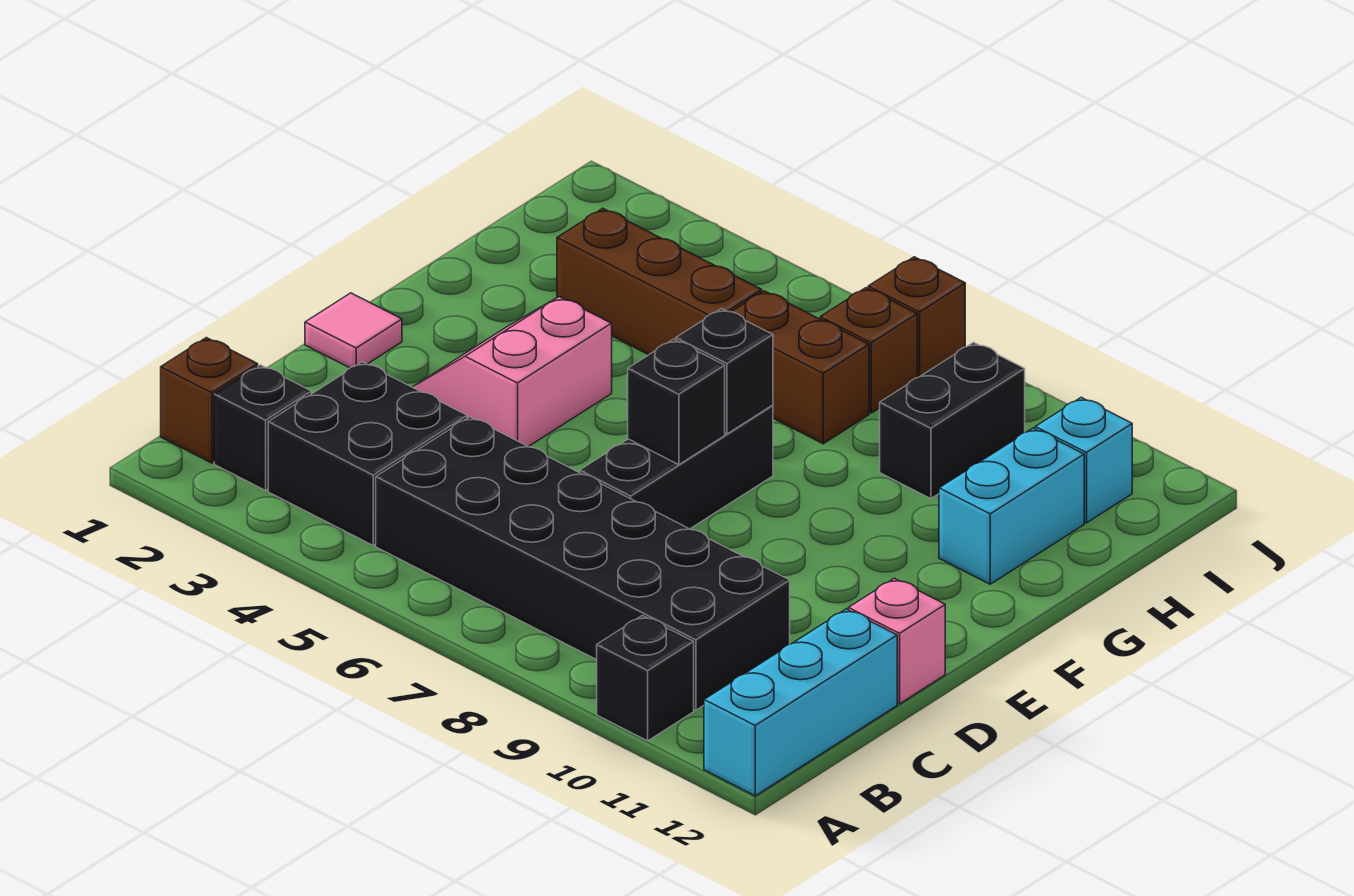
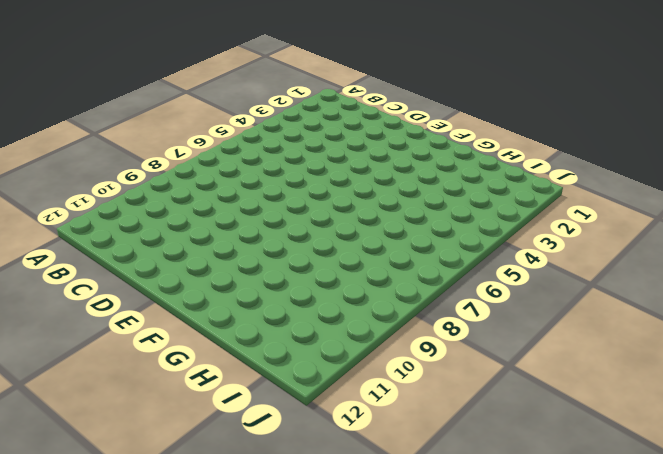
none -> black 1x1 brick [597,615,694,741]
none -> cyan 1x3 brick [704,609,897,796]
none -> brown 1x1 brick [161,338,258,463]

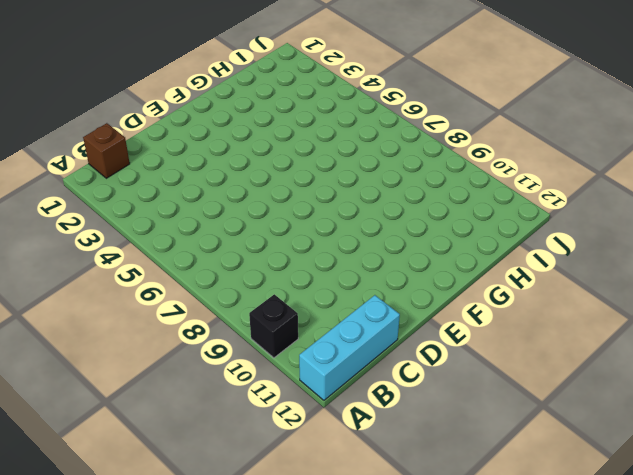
none -> black 1x1 brick [214,365,311,490]
none -> black 2x2 brick [268,362,467,545]
none -> black 2x6 brick [376,417,790,710]

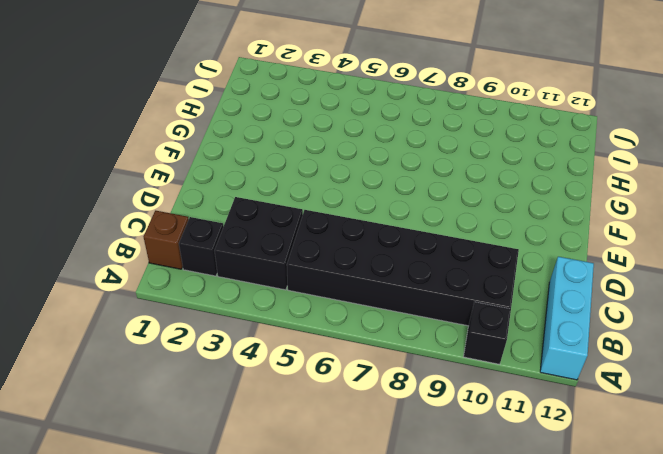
none -> black 1x3 brick [580,405,773,529]
none -> pink 1x1 brick [848,578,945,704]
none -> pink 1x1 tile [305,293,402,368]

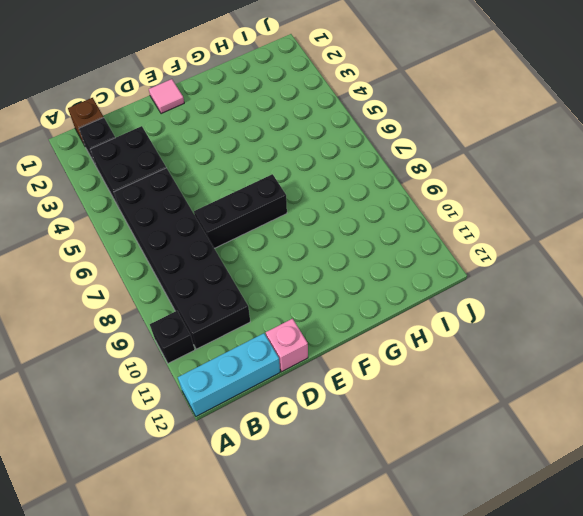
none -> pink 2x2 slope [413,297,612,447]
none -> cyan 1x2 brick [939,428,1084,584]
none -> brown 1x3 brick [557,208,762,355]

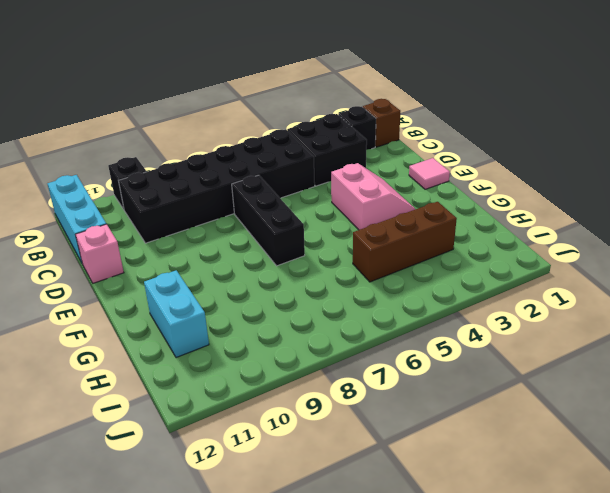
none -> brown 1x2 brick [731,291,869,444]
none -> black 1x2 brick [880,342,1025,499]
none -> brown 1x1 brick [820,288,917,413]

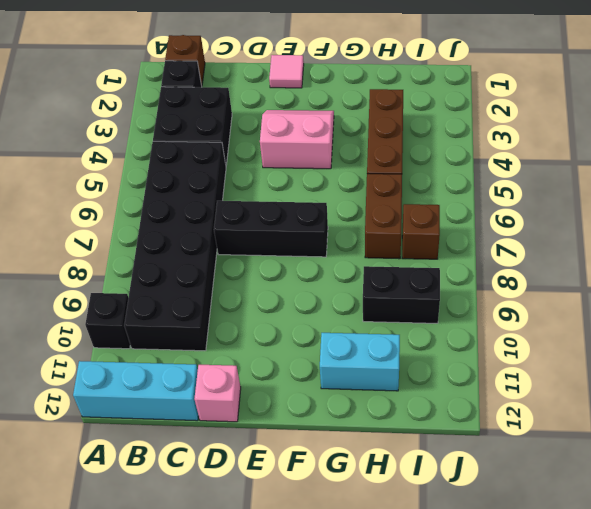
none -> cyan 1x1 brick [1035,397,1132,523]
none -> brown 1x1 brick [868,257,965,378]
none -> black 1x1 brick [628,339,725,465]

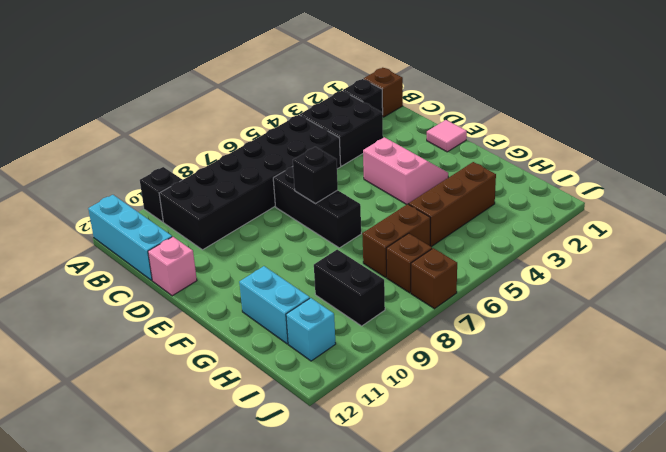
none -> black 1x1 brick [676,308,773,434]

